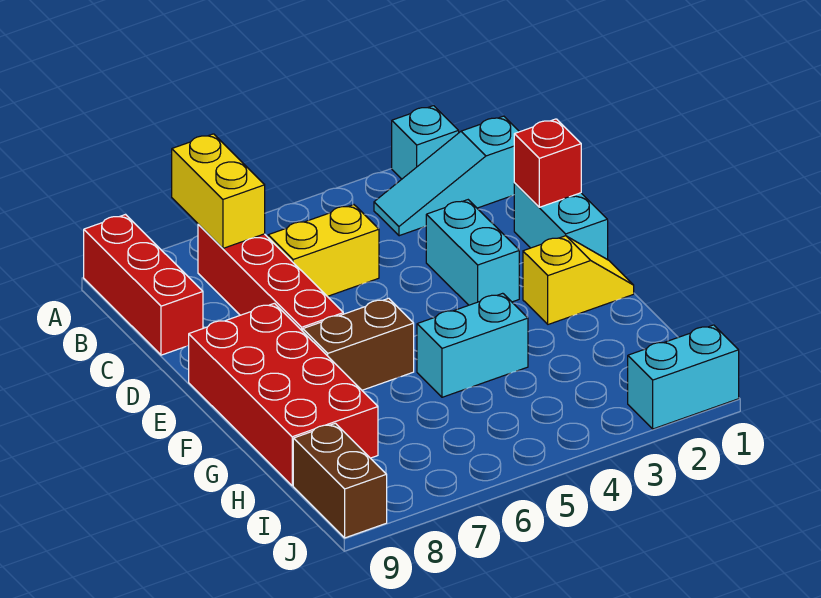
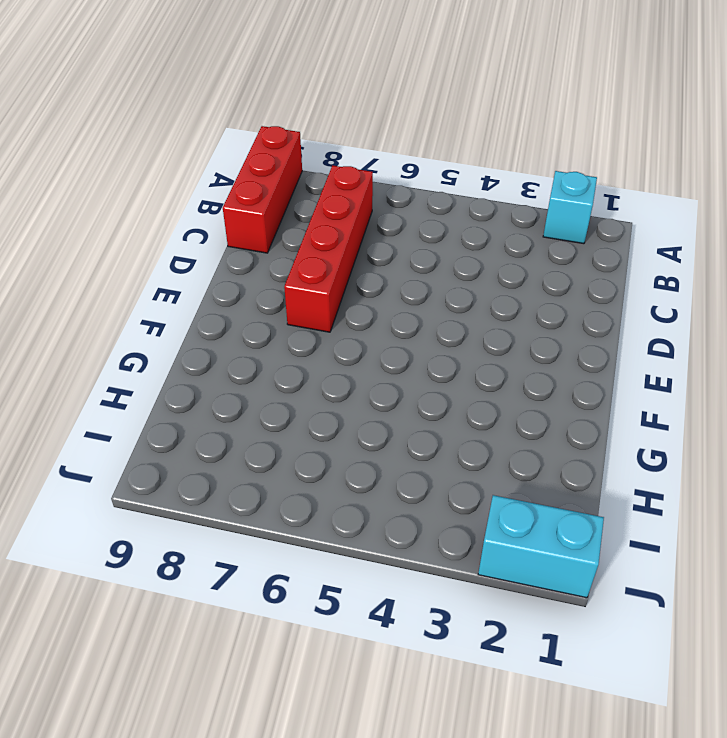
none -> cyan 1x3 slope [374,116,519,236]
none -> yellow 1x2 brick [268,205,379,296]
none -> cyan 1x2 brick [514,183,608,260]

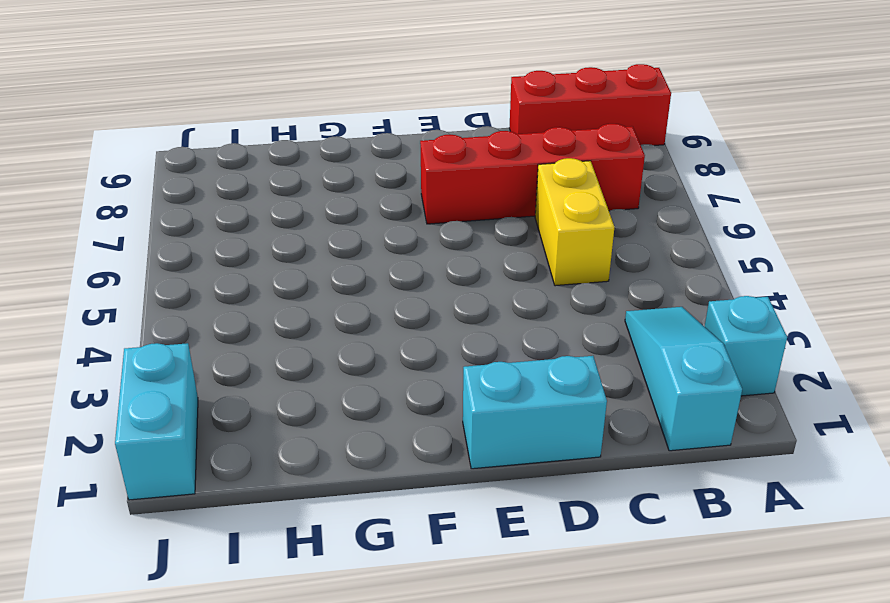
none -> cyan 1x2 brick [426,200,519,305]
none -> red 2x4 brick [189,303,378,486]
none -> yellow 1x2 slope [523,236,634,324]

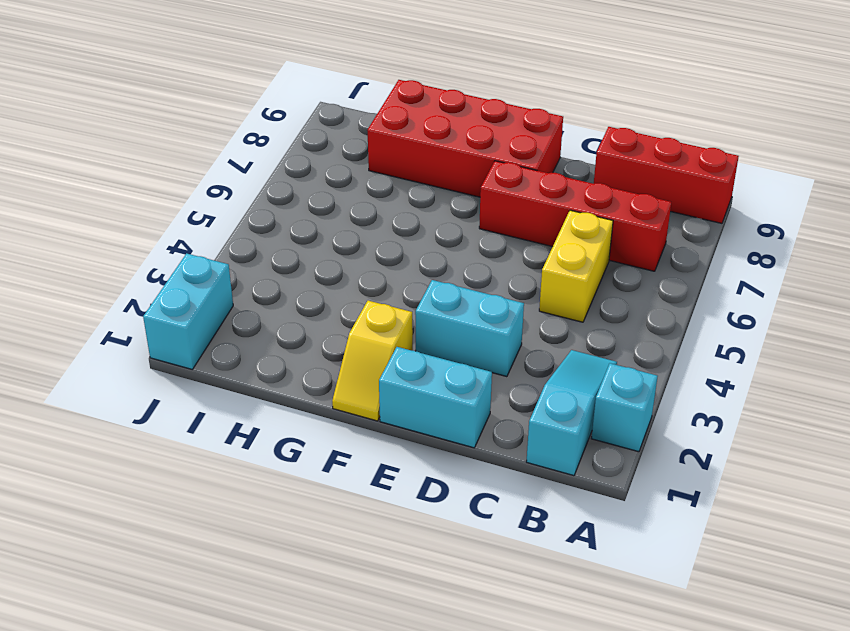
none -> brown 1x2 brick [303,298,414,390]
none -> cyan 1x2 brick [417,293,528,397]
none -> brown 1x2 brick [293,423,387,538]

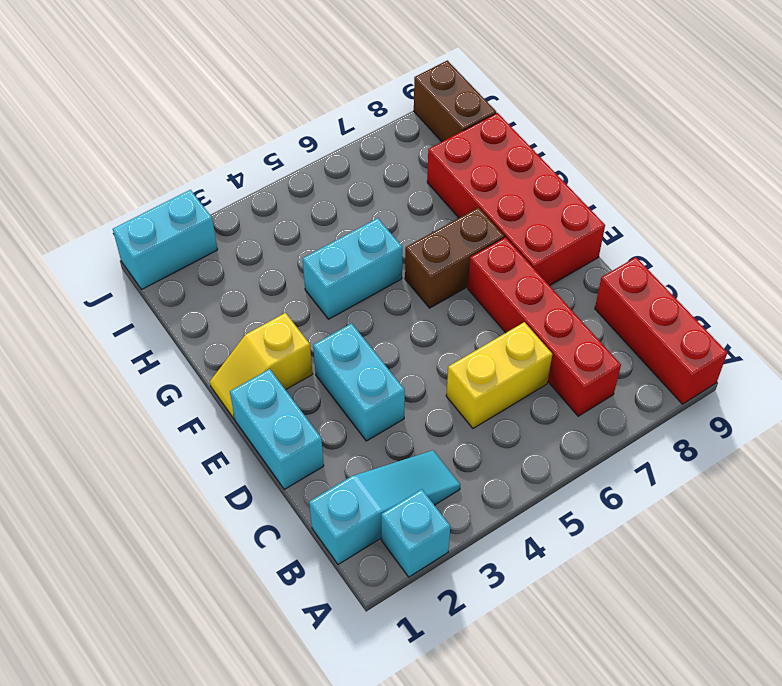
none -> yellow 1x2 brick [172,134,265,248]
none -> red 1x1 brick [514,119,581,207]

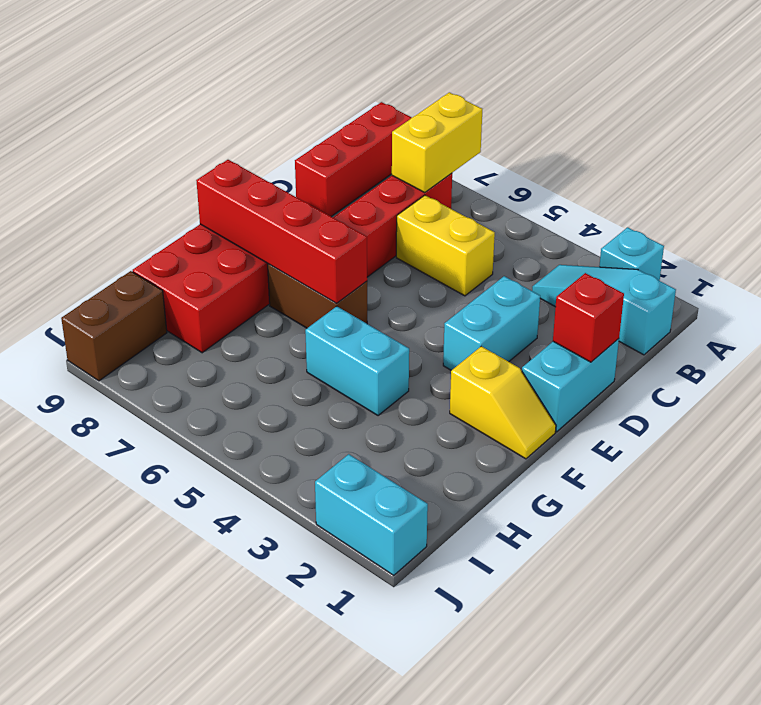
red 1x4 brick [196,160,367,303] -> none

